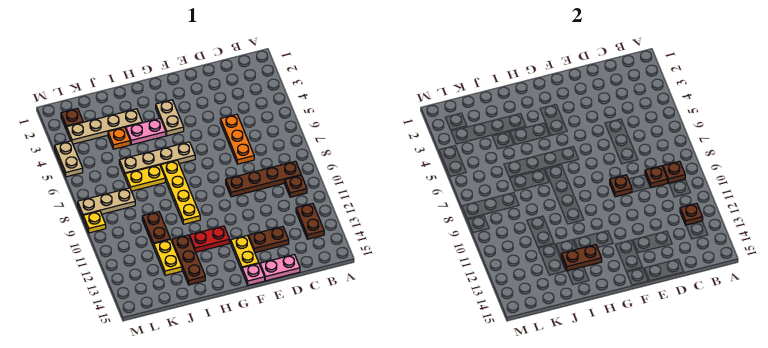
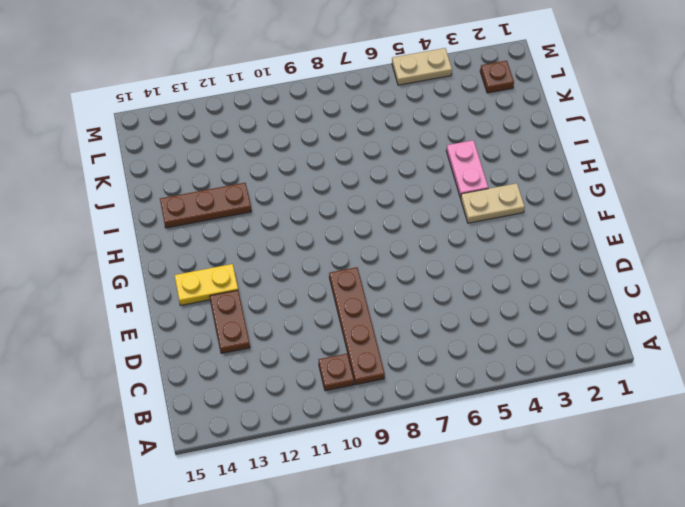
none -> brown 1x2 plate [296,203,324,239]
none -> orange 1x3 plate [220,114,254,164]
none -> pink 1x2 plate [260,255,300,281]

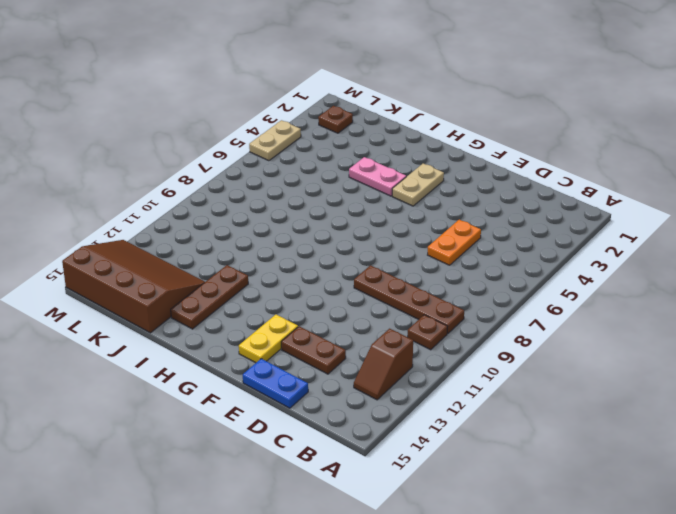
brown 1x2 slope [354,329,413,400] -> brown 1x2 plate [296,203,324,239]
orange 1x2 plate [428,220,481,265] -> orange 1x3 plate [220,114,254,164]
blue 1x2 plate [243,359,308,408] -> pink 1x2 plate [260,255,300,281]
brown 3x4 slope [62,240,205,333] -> yellow 1x2 plate [154,240,182,275]
none -> pink 1x1 plate [242,264,265,285]
none -> tan 1x4 plate [119,142,195,177]
none -> red 1x2 plate [189,226,230,252]

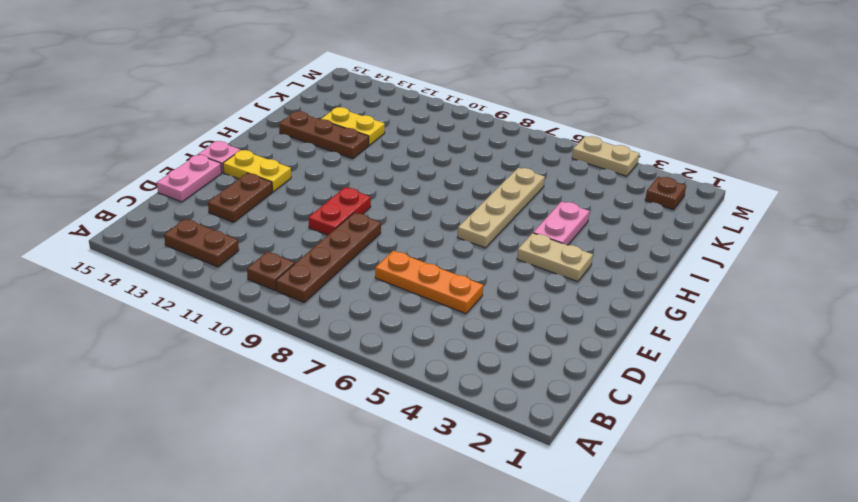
red 1x2 plate [309,187,371,235] -> red 1x2 plate moved to [189,226,230,252]
none -> yellow 1x4 plate [161,160,200,224]
none -> tan 1x4 plate [67,109,142,144]
none -> yellow 1x2 plate [125,165,165,191]

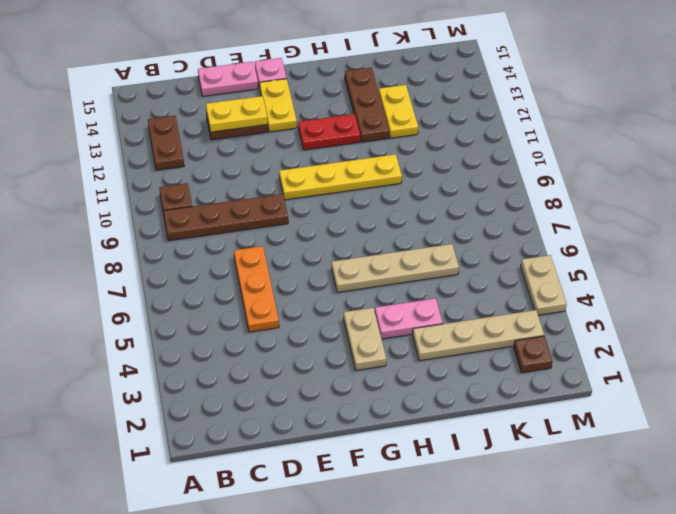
yellow 1x2 plate [206,96,268,132] -> yellow 1x2 plate moved to [125,165,165,191]
yellow 1x4 plate [279,154,402,200] -> yellow 1x4 plate turned to [161,160,200,224]
none -> orange 1x1 plate [108,127,130,149]
none -> brown 1x2 plate [142,212,170,247]
none -> tan 1x3 plate [78,188,135,218]

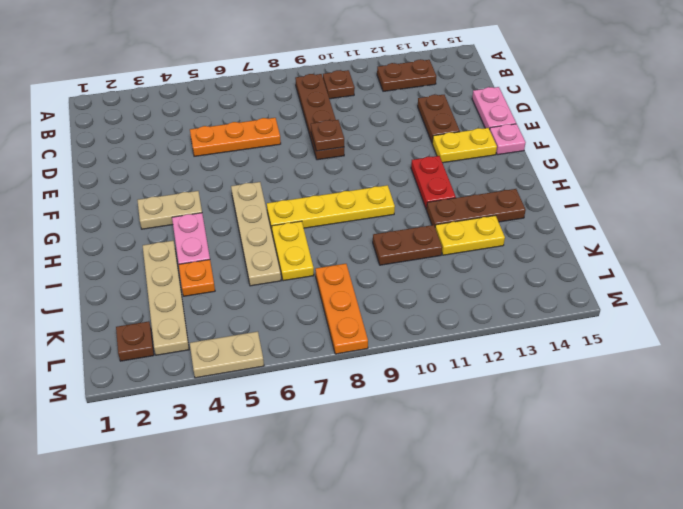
orange 1x3 plate [315,264,368,354] -> tan 1x3 plate [78,188,135,218]
none -> yellow 1x1 plate [83,211,106,233]
none -> brown 1x1 plate [663,161,685,183]
none -> brown 1x1 plate [680,203,703,225]

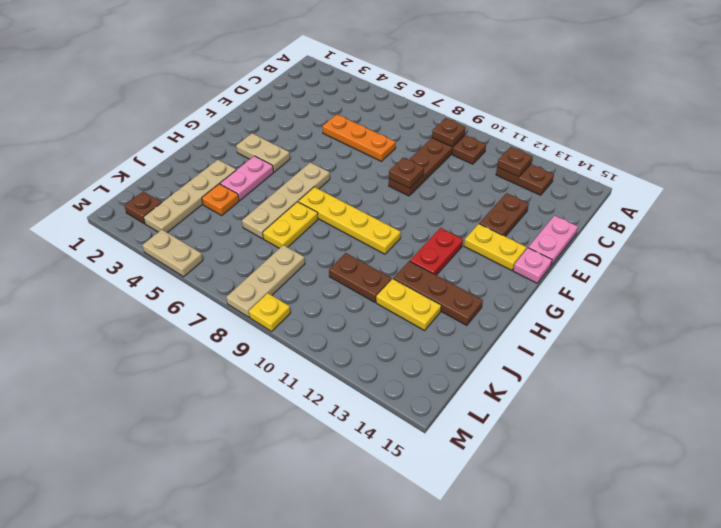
none -> brown 1x1 plate [645,166,668,188]
none -> brown 1x2 plate [561,245,602,271]

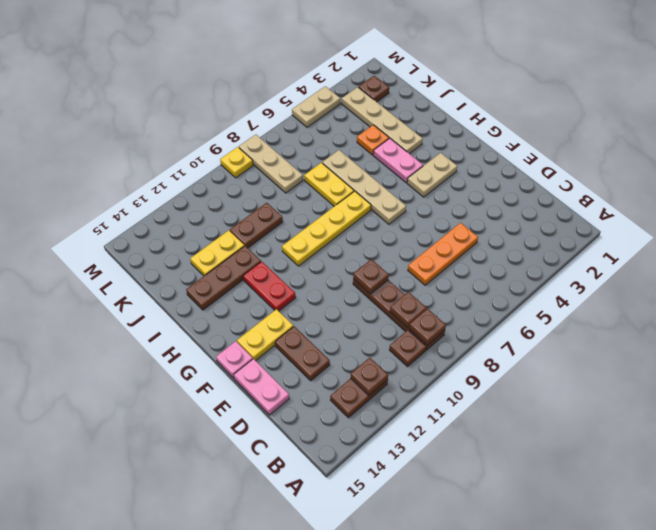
none -> brown 1x2 plate [561,245,602,271]

